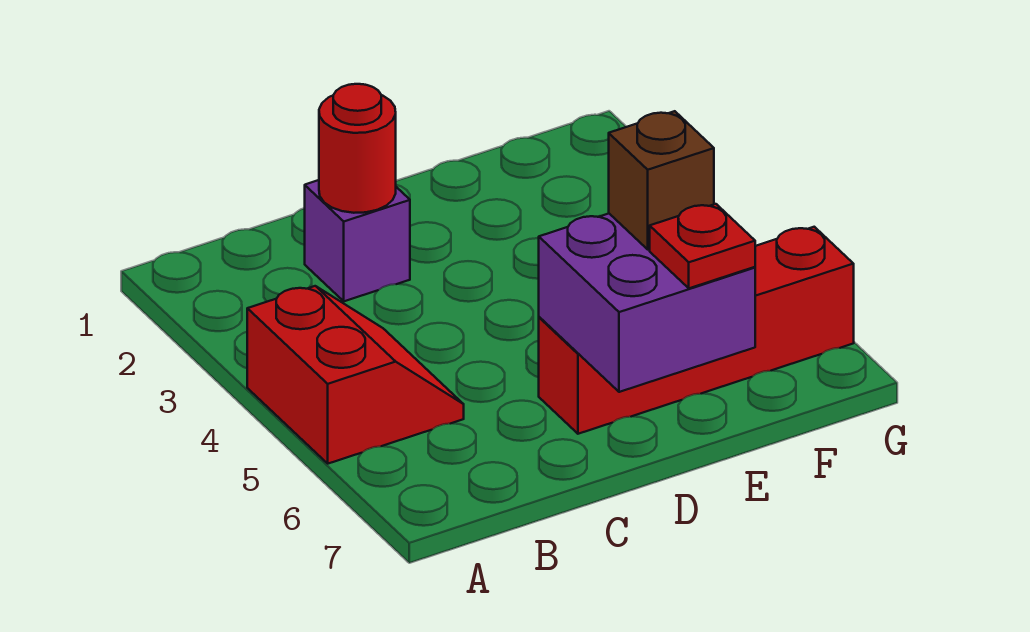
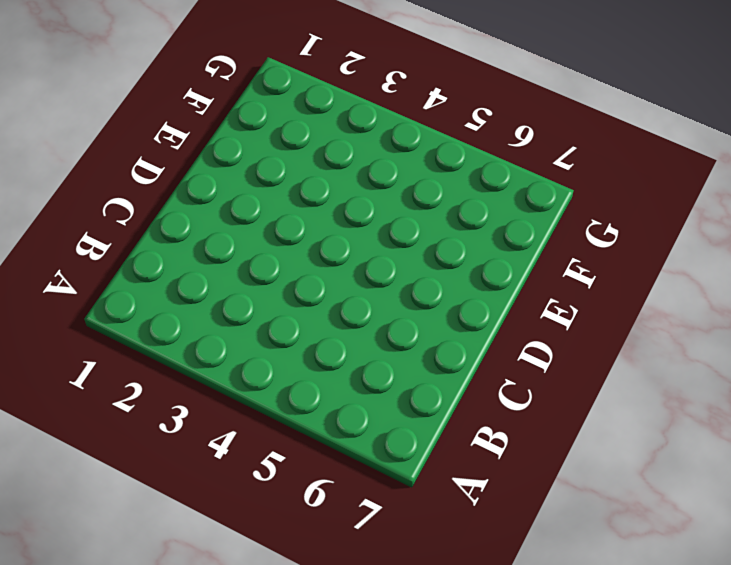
none -> red 2x2 slope [247,286,464,464]
none -> purple 1x1 brick [305,180,410,301]

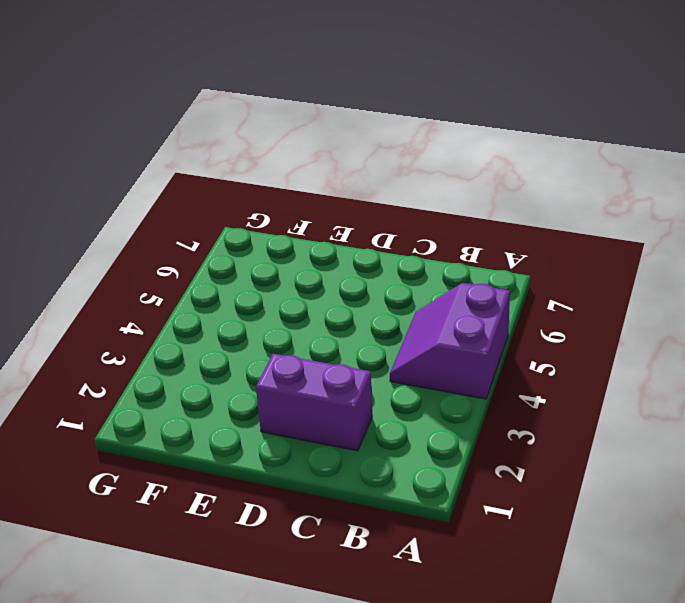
purple 2x2 slope [390,283,510,399] -> red 2x2 slope [247,286,464,464]
purple 1x2 brick [256,354,372,451] -> purple 1x1 brick [305,180,410,301]
none -> red 1x4 brick [539,227,854,434]
none -> red 1x1 round brick [319,84,396,213]

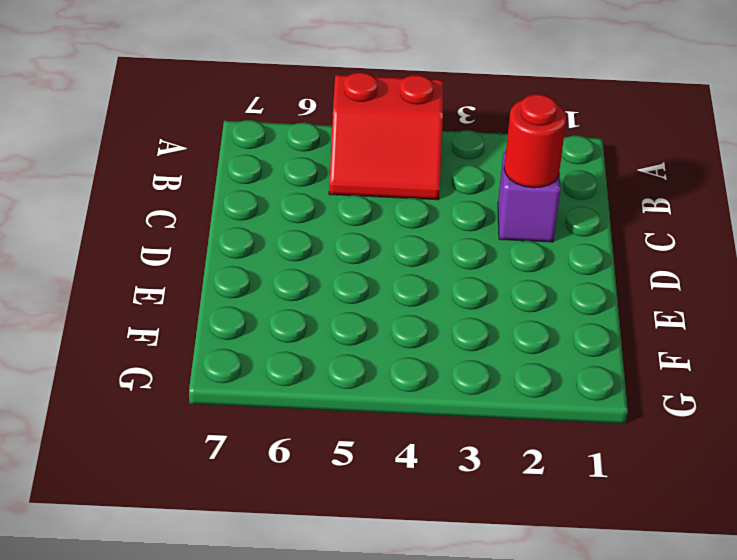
none -> red 1x4 brick [539,227,854,434]
none -> purple 2x2 brick [539,214,755,392]

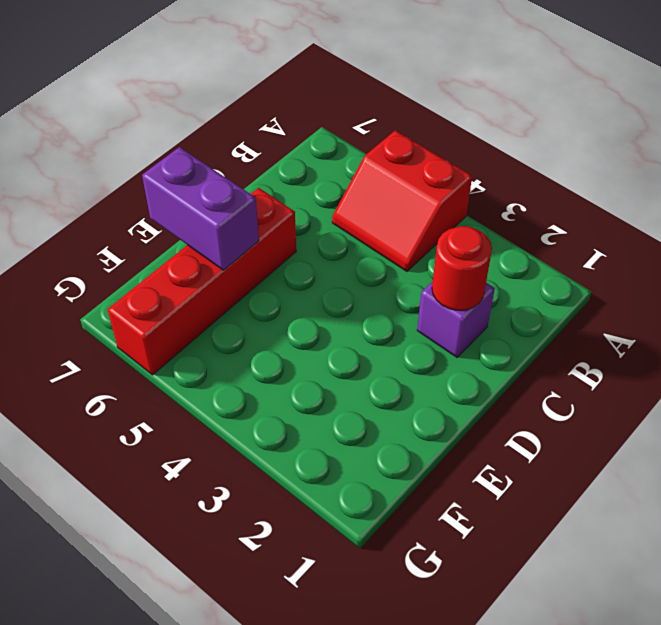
purple 1x2 brick [142,147,259,270] -> purple 2x2 brick [539,214,755,392]
none -> brown 1x1 brick [609,111,714,249]
none -> red 1x1 plate [650,204,755,288]

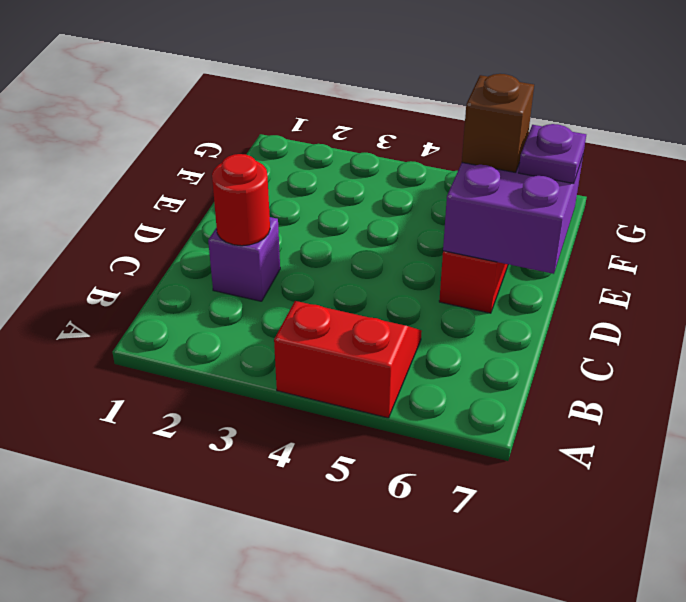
purple 1x1 plate [519,124,586,184] -> red 1x1 plate [650,204,755,288]

